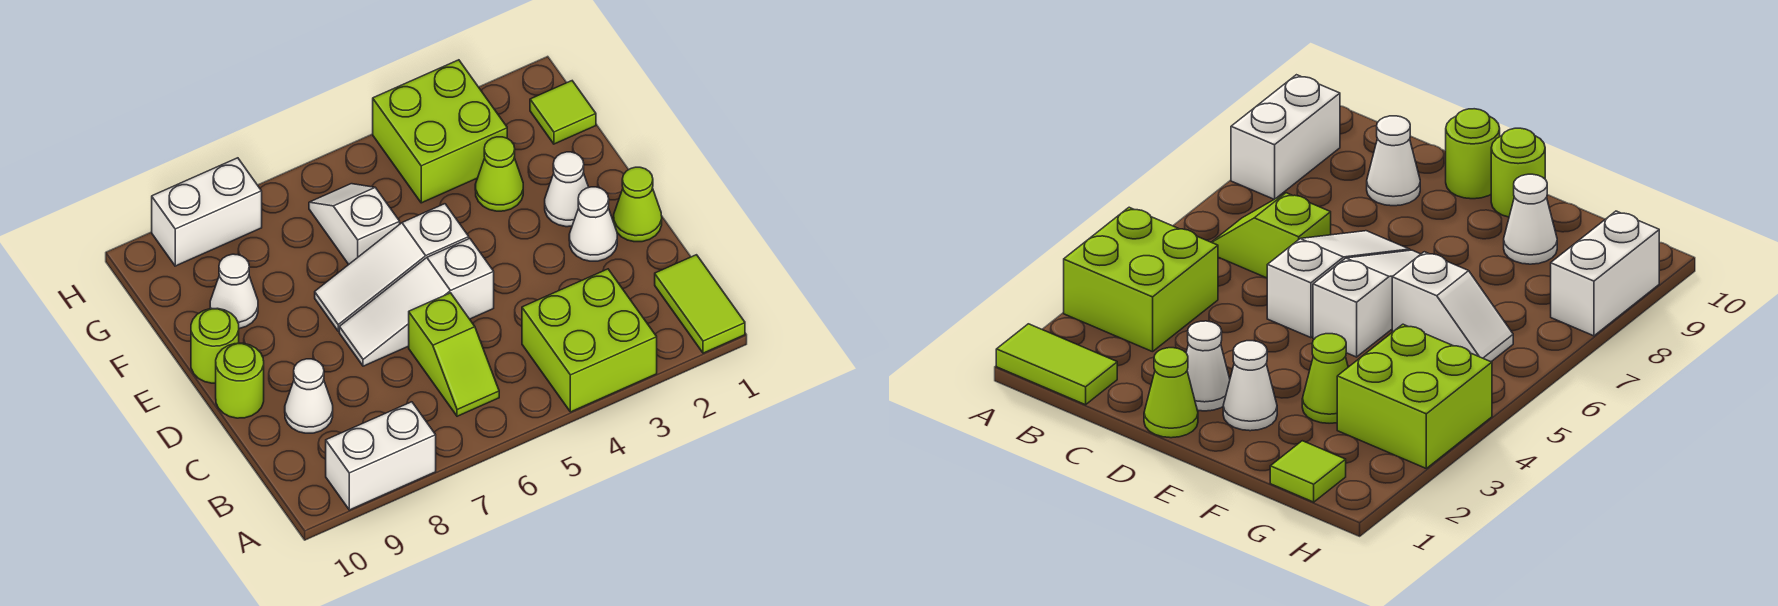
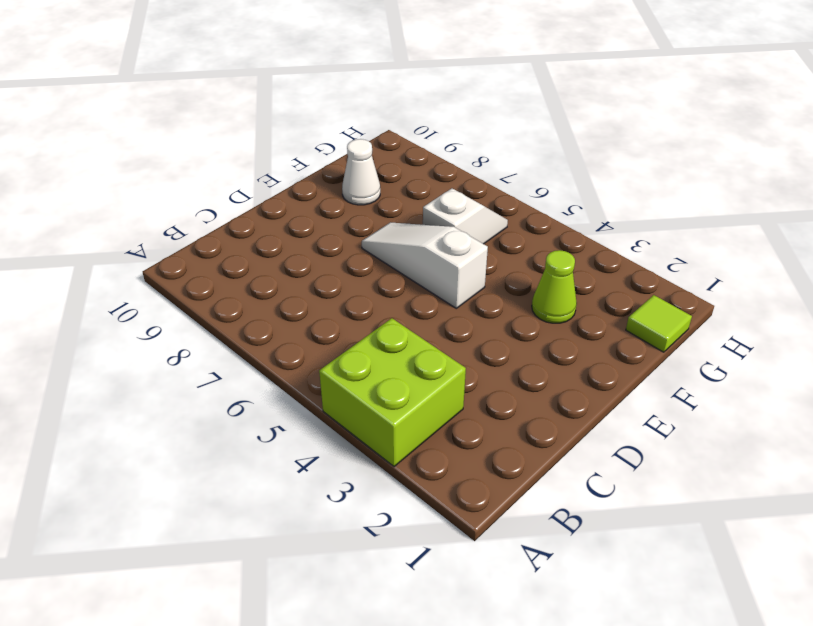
none -> lime 1x2 tile [655,255,745,353]
none -> white 1x2 brick [326,402,436,510]
none -> lime 1x2 slope [409,293,499,416]

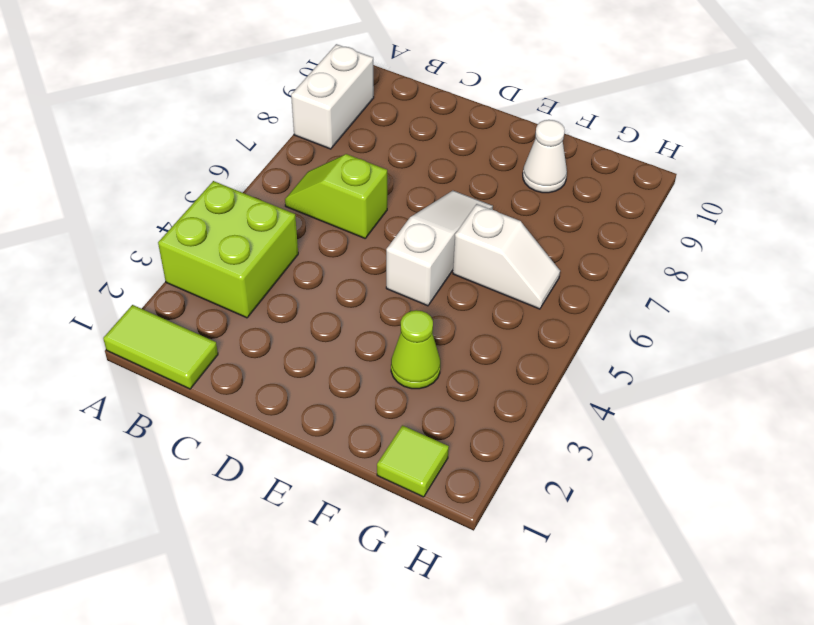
none -> white 1x1 cone [285,359,333,433]
none -> lime 1x1 cone [614,167,662,242]
none -> white 1x1 cone [569,187,617,261]

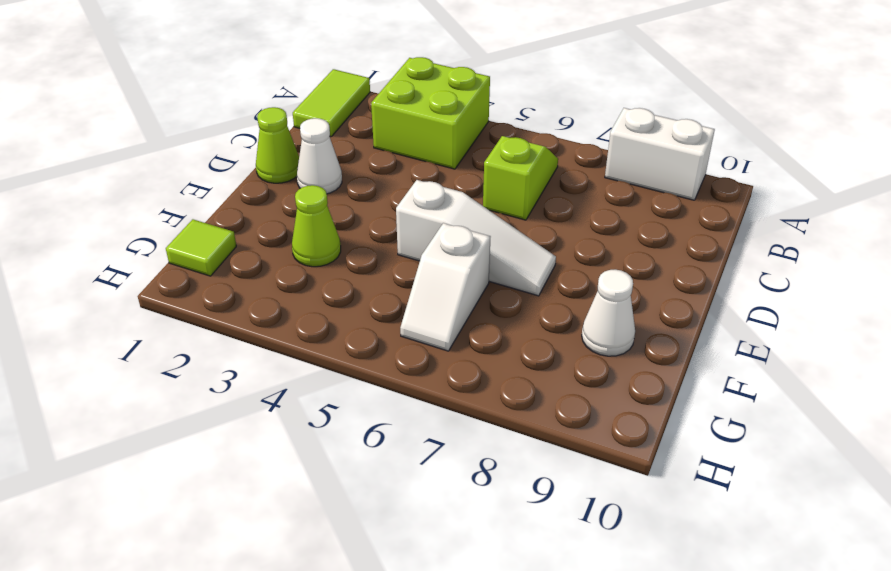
none -> white 1x1 cone [285,359,333,433]
none -> white 1x3 slope [339,239,494,366]
none -> lime 1x1 round brick [216,343,264,418]

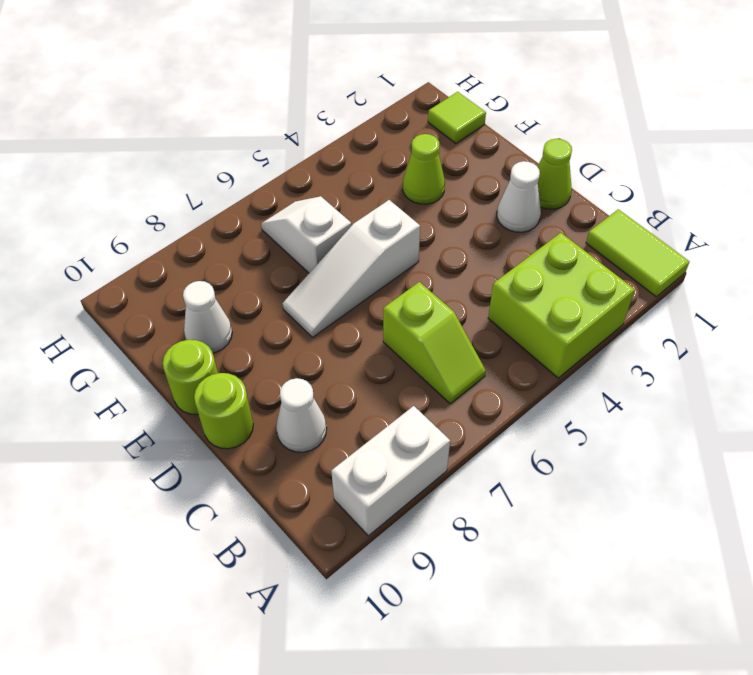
none -> white 1x3 slope [339,239,494,366]
none -> white 1x1 cone [545,152,589,227]
none -> lime 2x2 brick [373,60,507,203]

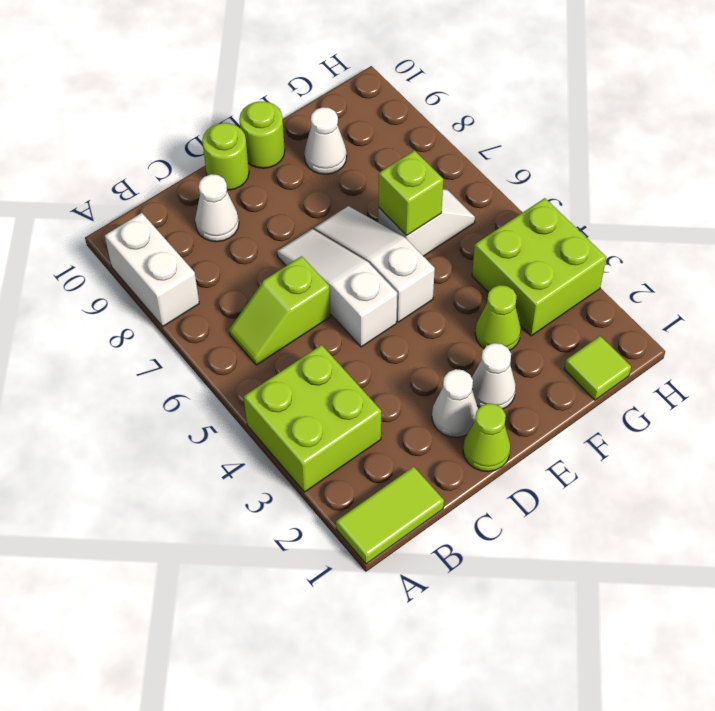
lime 1x1 brick [379,151,443,236] -> none
none -> white 1x2 brick [152,158,262,266]

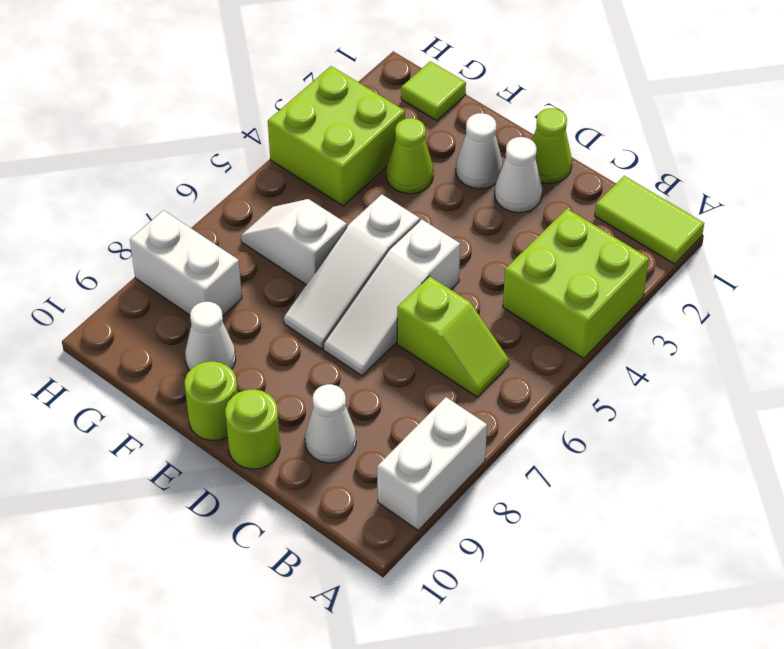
white 1x2 brick [130,210,242,316] -> white 1x2 brick turned to [152,158,262,266]

